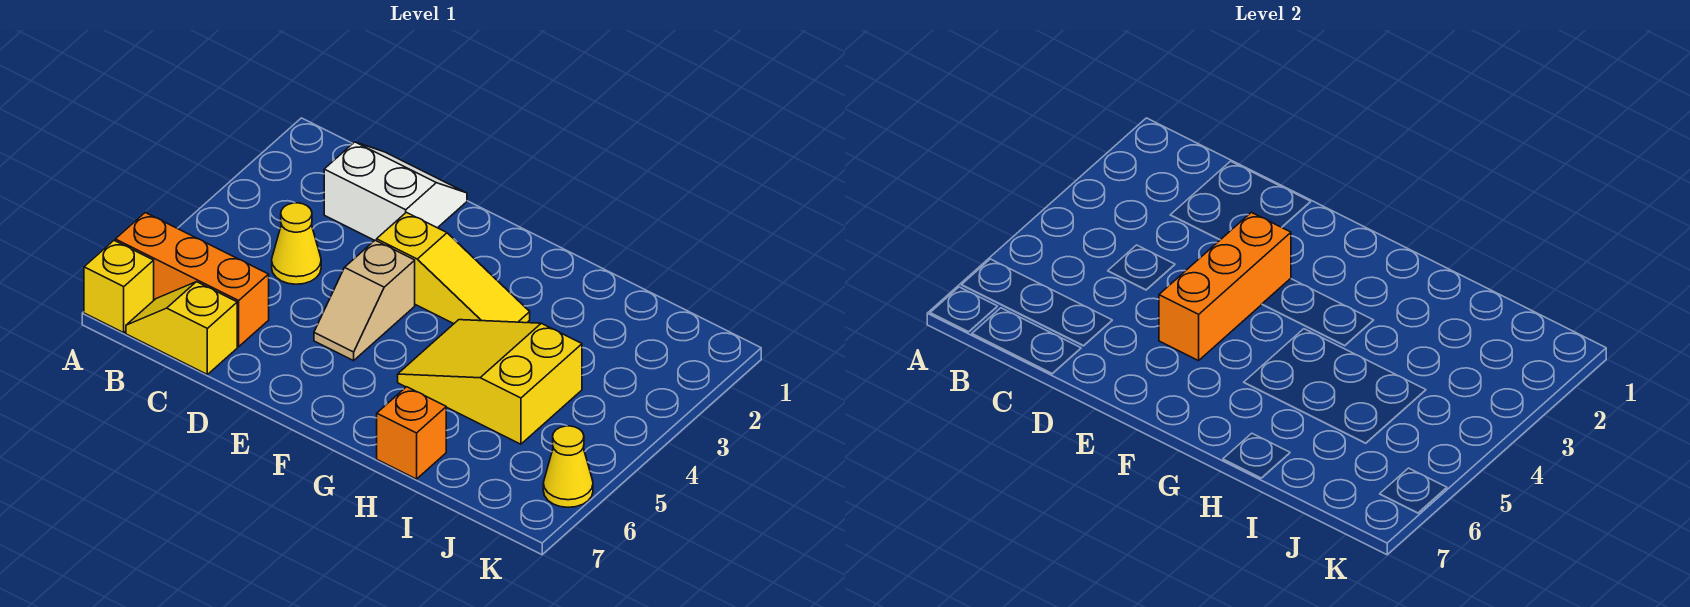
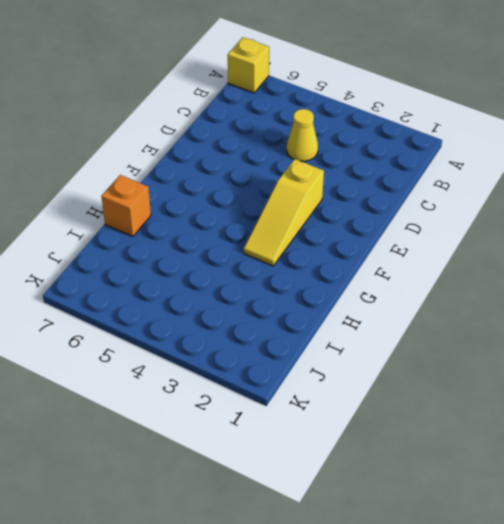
none -> orange 1x3 brick [115,213,269,347]
none -> yellow 1x2 slope [126,282,237,374]

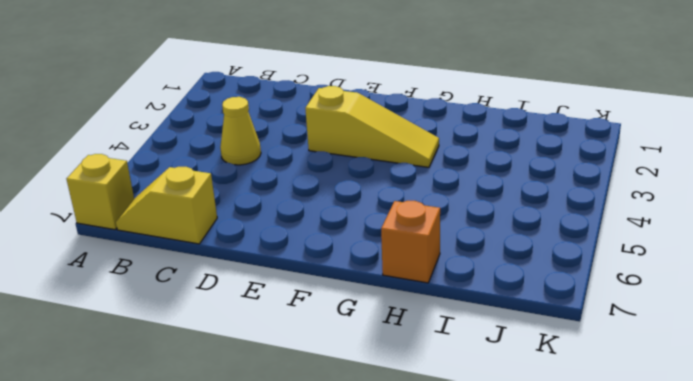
none -> orange 1x3 brick [115,213,269,347]
none -> white 2x2 slope [324,142,467,241]

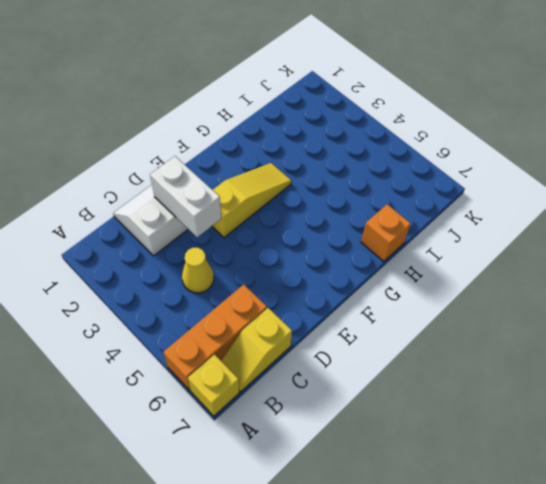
white 1x2 brick [150,156,221,237] -> none
none -> tan 1x2 slope [314,240,415,361]
none -> yellow 2x3 slope [398,320,582,444]

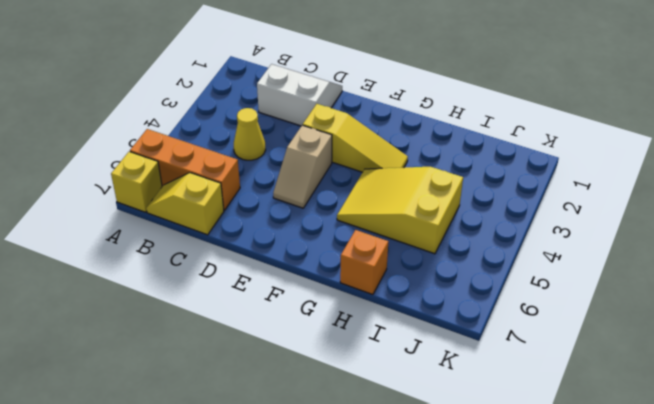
none -> yellow 1x1 cone [543,426,593,507]
none -> orange 1x3 brick [1159,212,1291,361]

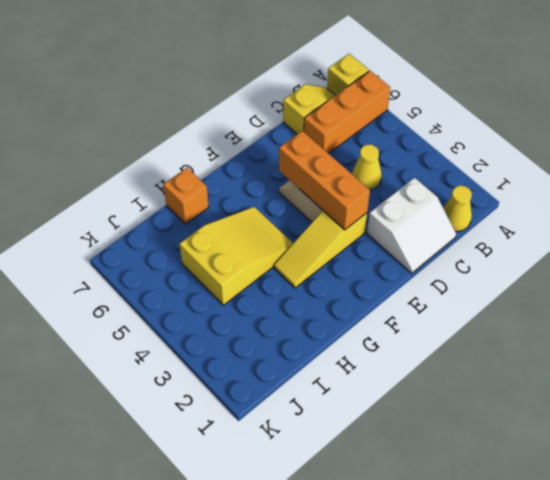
yellow 1x1 cone [443,186,472,231] -> yellow 1x1 cone moved to [543,426,593,507]

